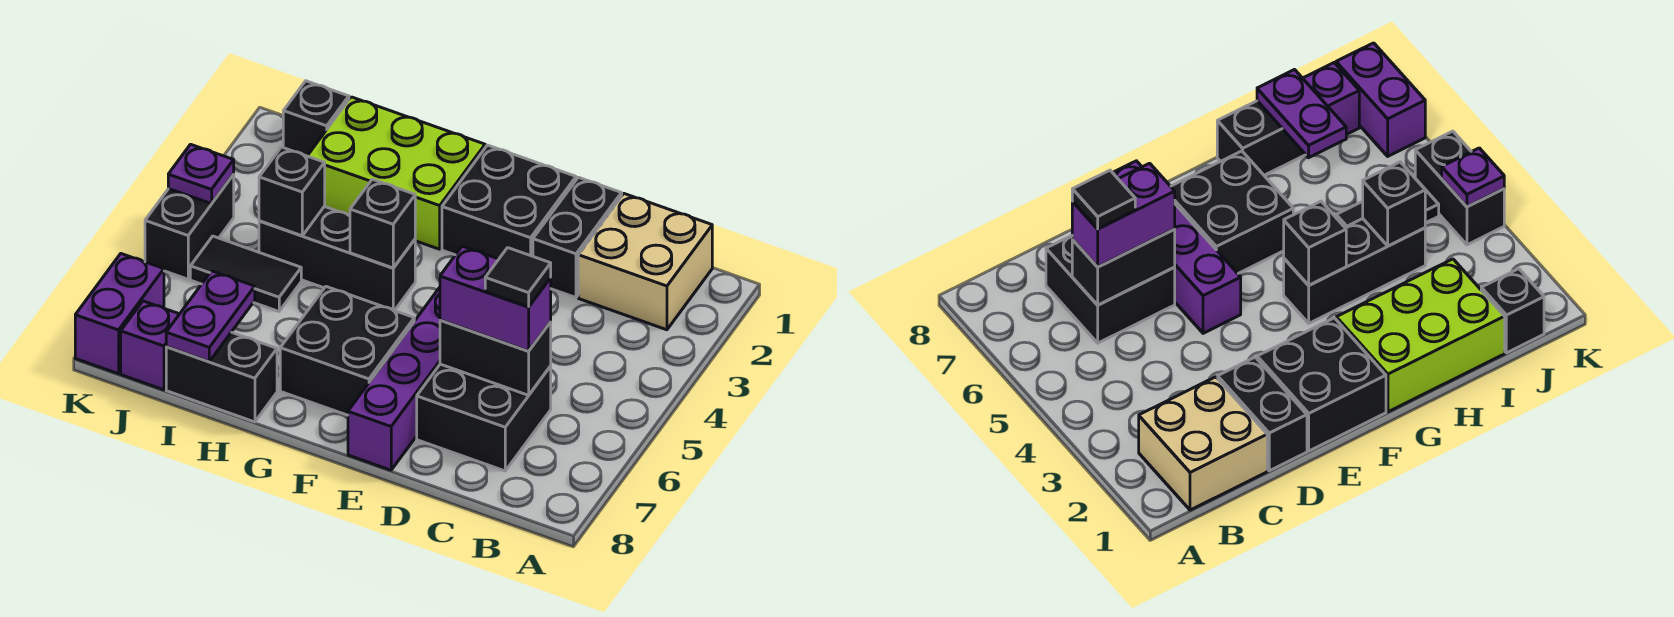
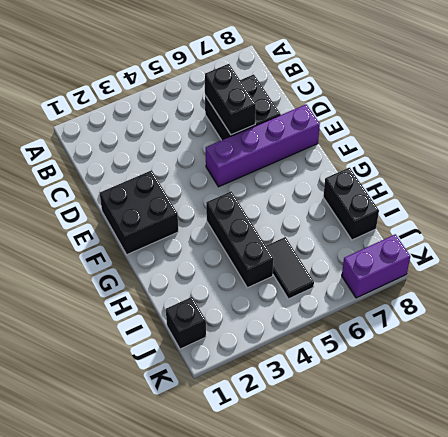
none -> tan 2x2 brick [578,194,712,330]
none -> black 1x2 brick [533,177,622,298]
none -> black 2x2 brick [280,287,414,415]

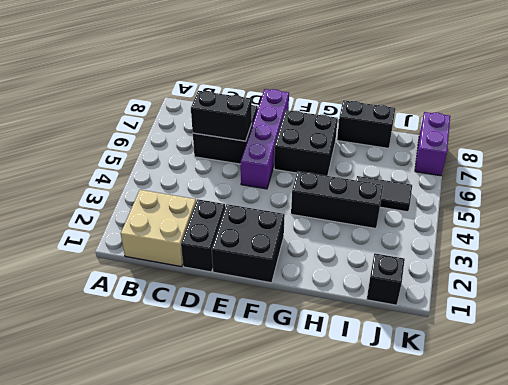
none -> lime 2x3 brick [308,97,485,249]
none -> purple 1x1 brick [121,301,179,390]
none -> black 1x2 brick [145,175,234,279]

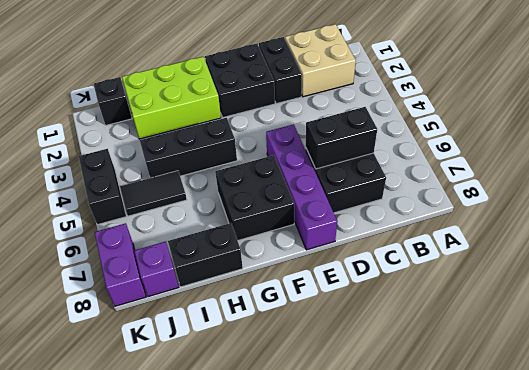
none -> black 1x1 brick [350,179,415,268]
none -> black 1x1 brick [259,147,325,236]
none -> purple 1x2 plate [166,271,255,362]

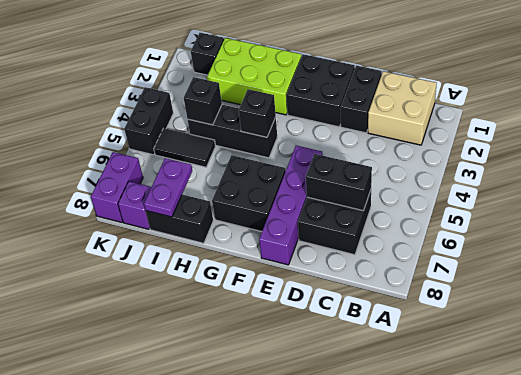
none -> purple 1x1 plate [168,144,234,204]
none -> purple 1x2 brick [440,246,551,351]
none -> black 1x1 tile [485,248,551,307]

